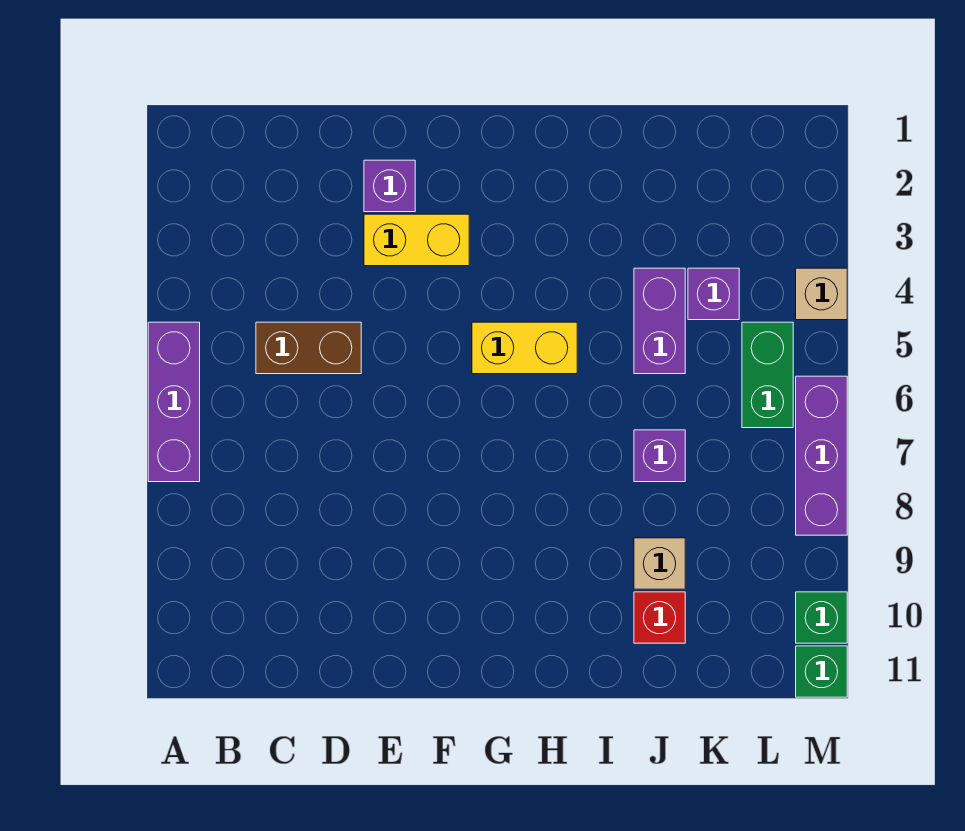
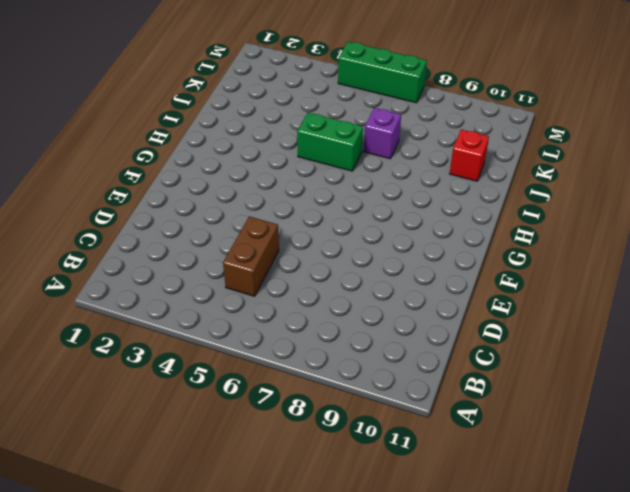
green 1x2 brick [297,113,363,171] -> green 1x2 brick moved to [742,322,793,428]
green 1x3 brick [338,42,427,103] -> purple 1x3 brick [796,376,847,535]
none -> purple 1x3 brick [148,322,200,482]
none -> purple 1x1 brick [364,160,415,212]
none -> yellow 1x2 brick [364,214,469,266]

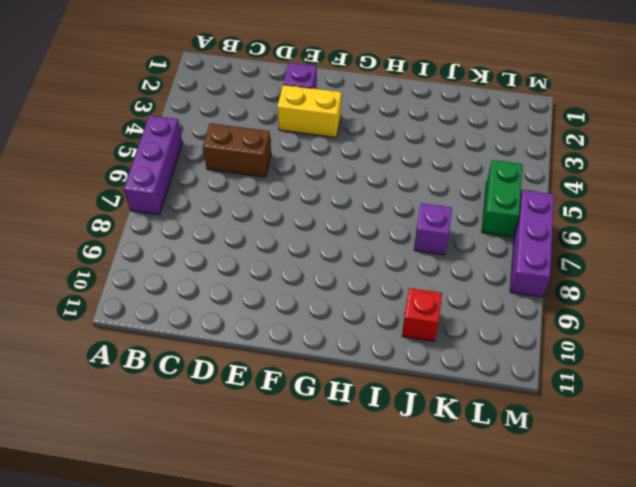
none -> yellow 1x2 brick [472,322,577,374]
none -> purple 1x2 brick [634,268,685,374]
none -> tan 1x1 brick [634,538,685,589]

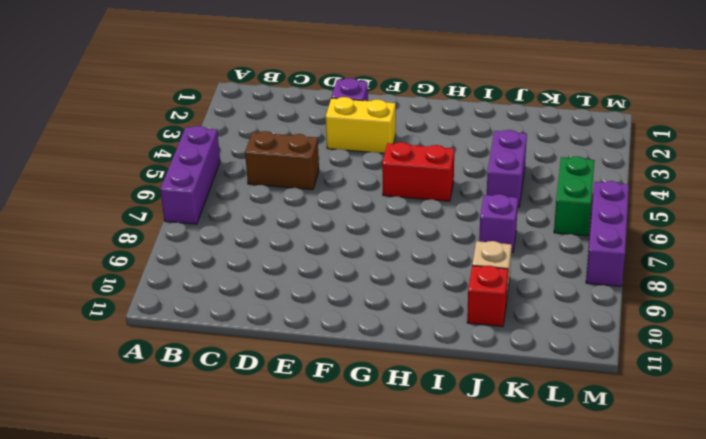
red 1x2 brick [382,142,454,201] -> yellow 1x2 brick [472,322,577,374]
none -> purple 1x1 brick [688,268,739,320]
none -> tan 1x1 brick [796,268,847,320]
none -> green 1x1 brick [796,592,847,643]

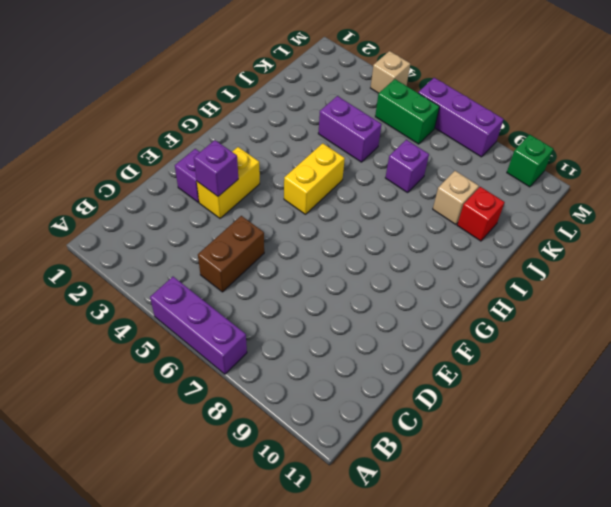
purple 1x1 brick [194,140,238,196] -> purple 1x1 brick moved to [688,268,739,320]
none -> green 1x1 brick [796,646,847,697]

